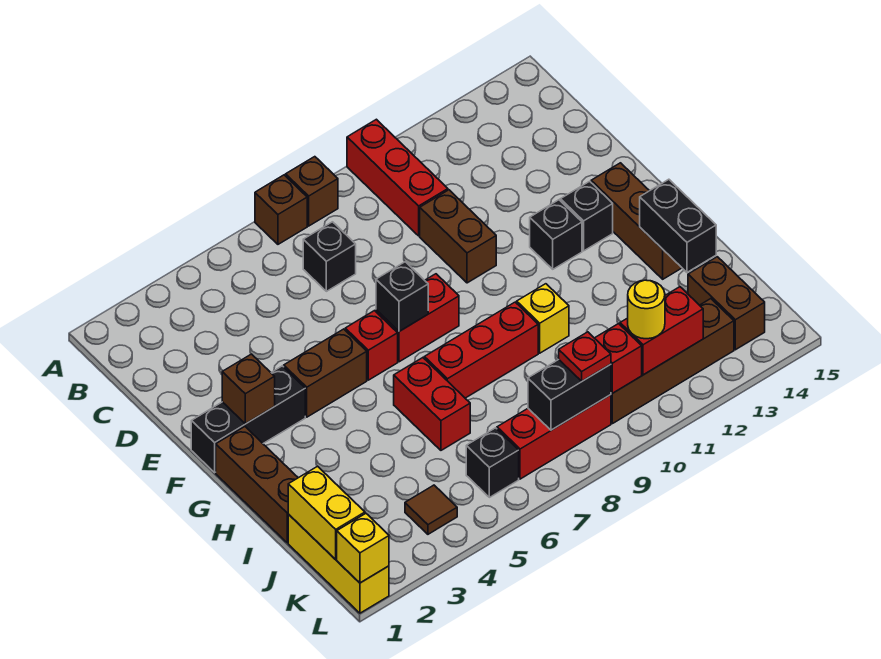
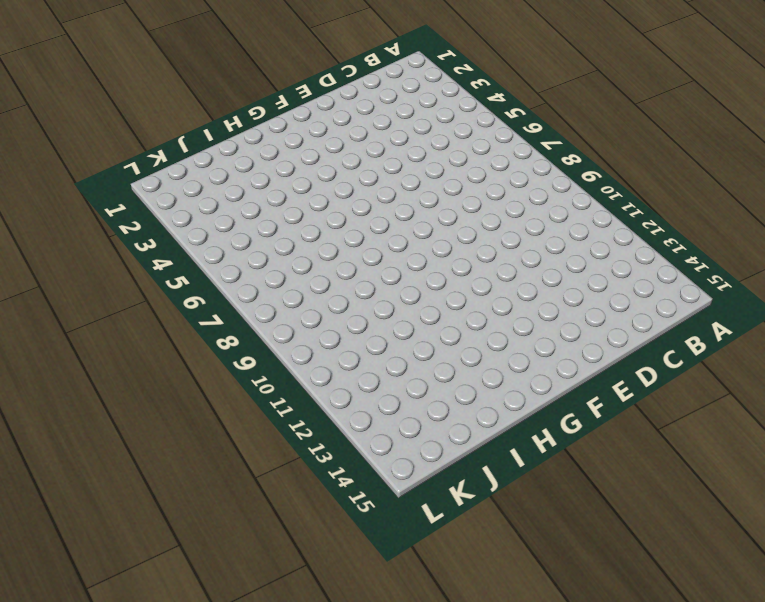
none -> brown 1x1 brick [255,175,307,244]
none -> brown 1x1 brick [286,157,338,226]
none -> red 1x3 brick [347,119,448,236]
none -> black 1x1 brick [303,222,356,291]

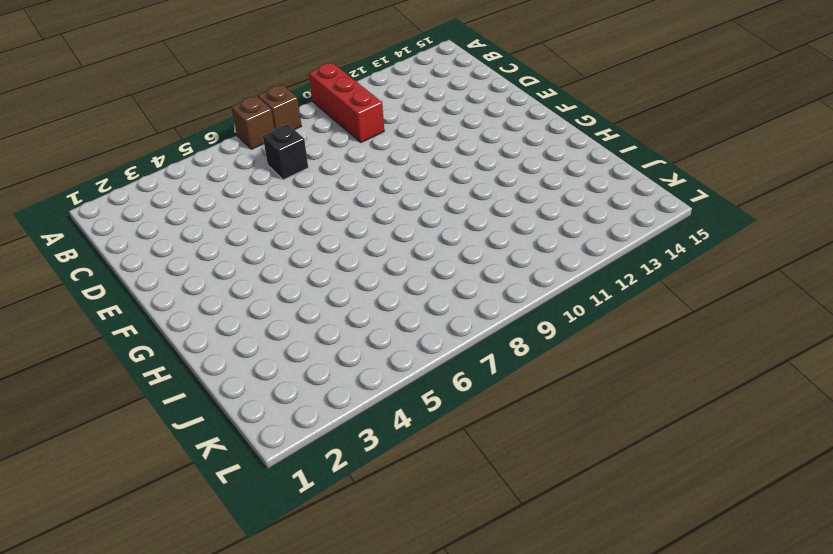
none -> brown 1x2 brick [420,190,496,283]
none -> black 1x3 brick [191,366,305,472]
none -> brown 1x2 brick [284,329,367,417]
none -> red 1x1 brick [345,311,398,380]

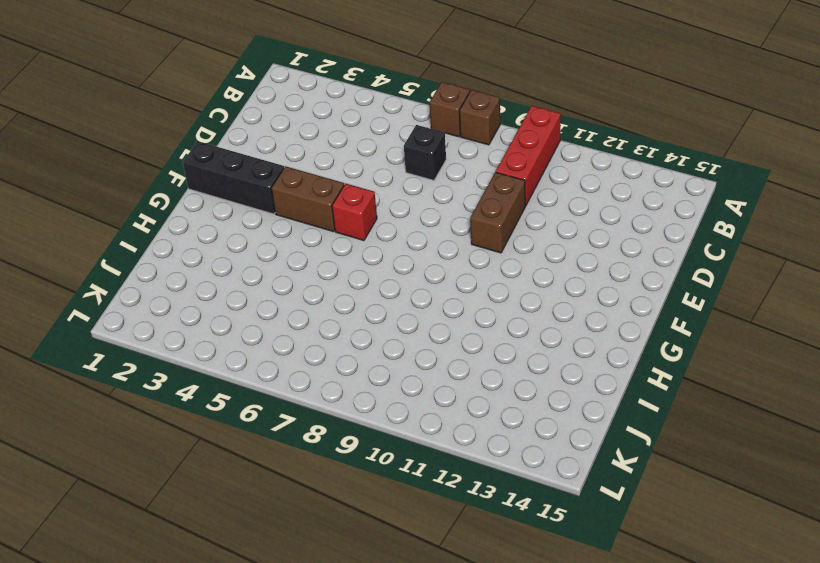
none -> red 1x2 brick [376,274,459,362]
none -> black 1x1 brick [530,200,582,269]
none -> black 1x1 brick [560,181,613,251]
none -> brown 1x3 brick [591,163,682,279]

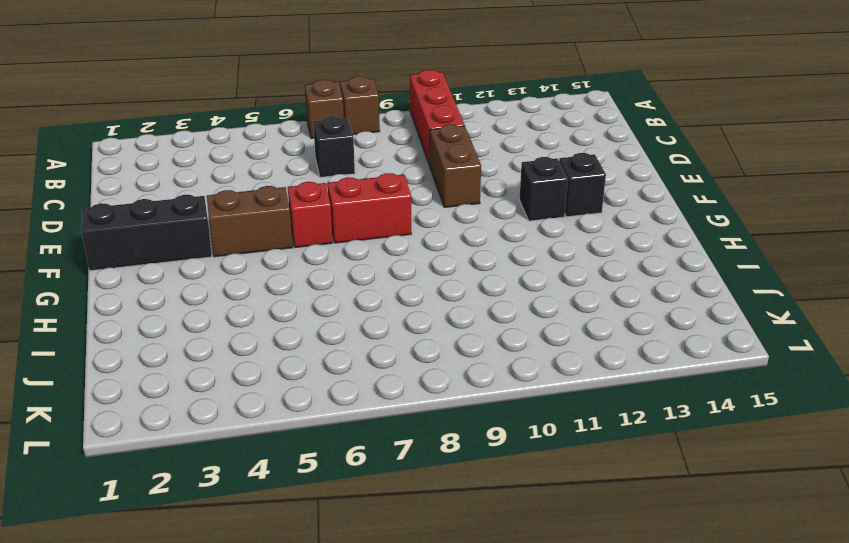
none -> brown 1x3 brick [591,163,682,279]
none -> brown 1x3 brick [216,427,298,543]
none -> red 1x2 brick [394,358,470,450]
none -> red 1x3 brick [424,302,538,398]

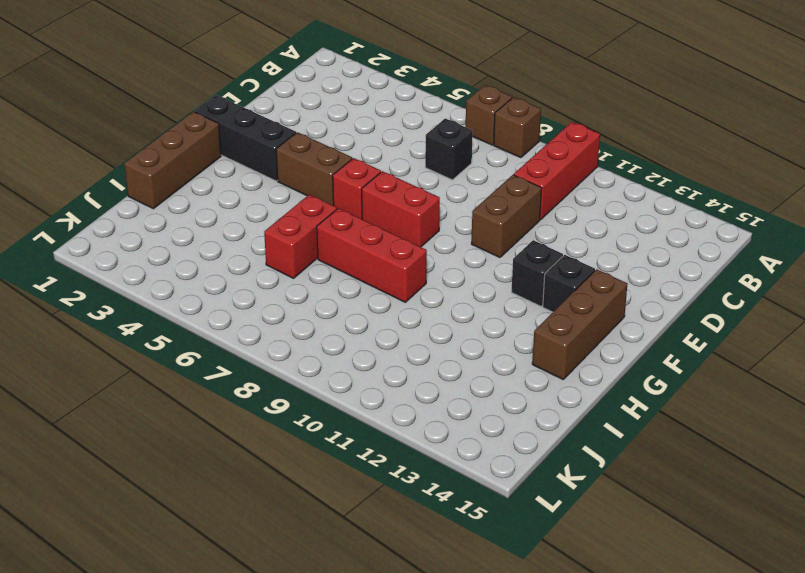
none -> yellow 1x1 brick [517,284,569,353]
none -> yellow 1x3 brick [288,514,389,613]
none -> brown 1x2 brick [688,257,765,350]
none -> brown 1x1 tile [405,485,457,534]

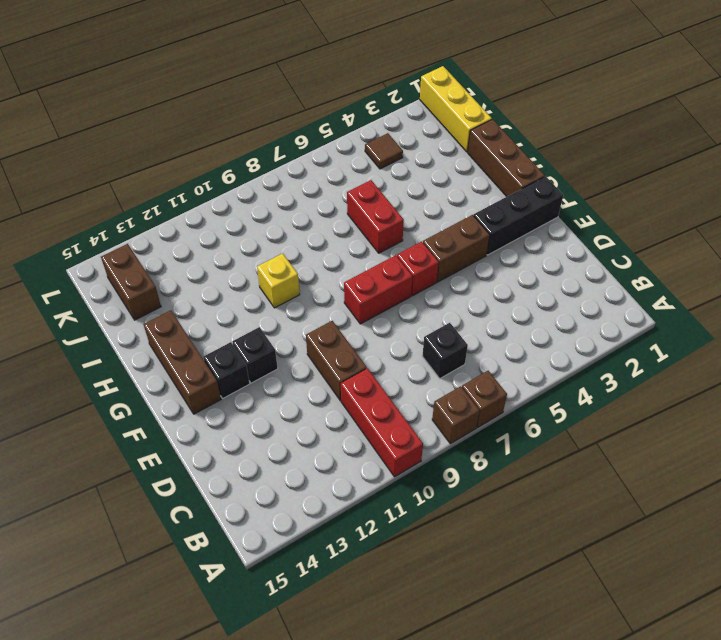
none -> red 1x3 brick [424,302,538,398]
none -> black 1x1 brick [466,428,519,497]
none -> red 1x3 brick [497,395,611,479]
none -> brown 1x4 brick [611,299,734,424]

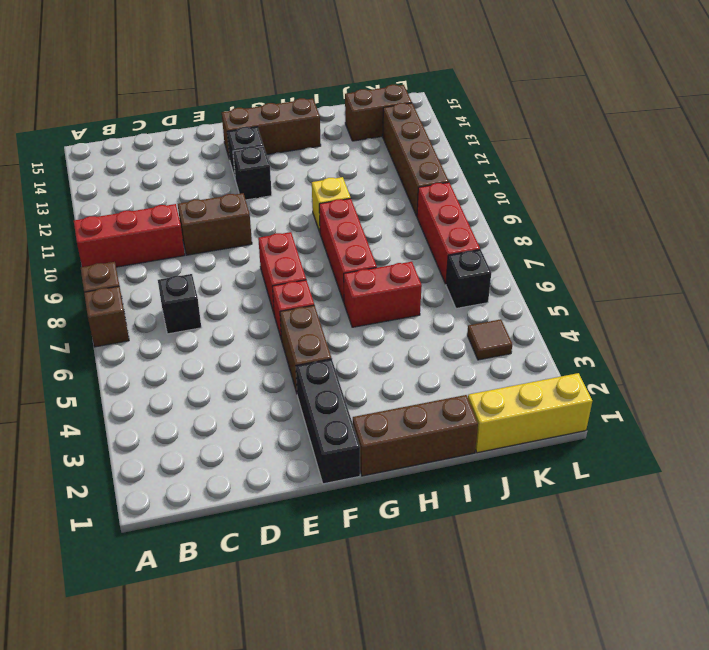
none -> brown 1x1 brick [222,354,275,424]
none -> black 1x1 brick [376,262,428,331]
none -> black 1x2 brick [640,179,716,272]
none -> yellow 1x2 brick [288,466,365,560]

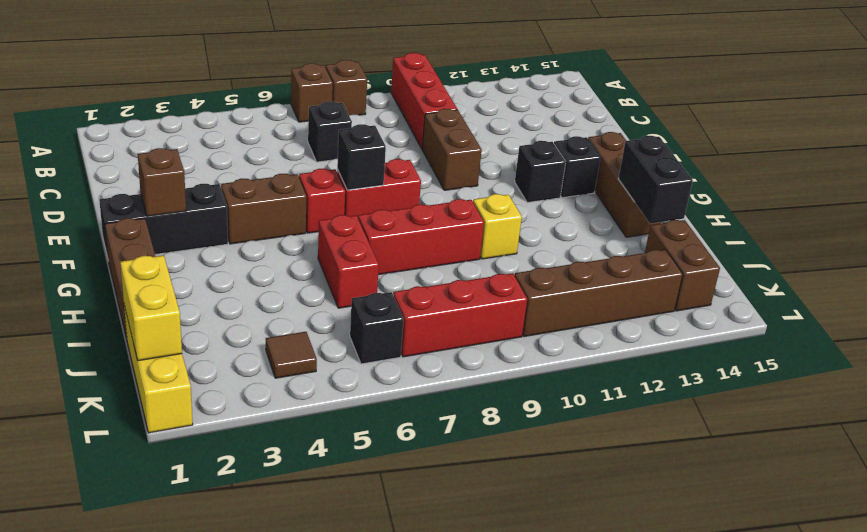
none -> black 1x2 brick [528,360,611,430]
none -> red 1x1 brick [595,324,642,393]
none -> red 1x2 brick [620,287,703,375]
none -> yellow 1x1 brick [337,514,389,583]

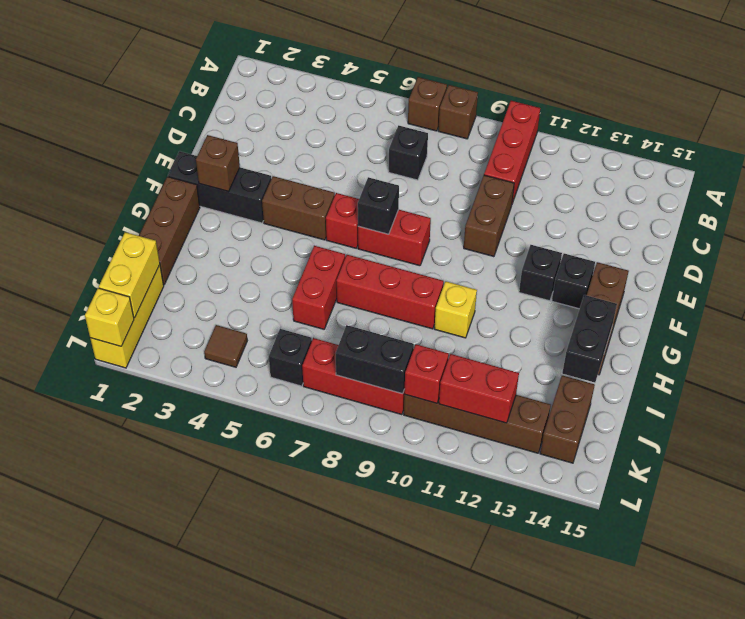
none -> red 1x1 plate [559,332,611,381]
none -> yellow 1x1 round brick [628,280,665,339]

